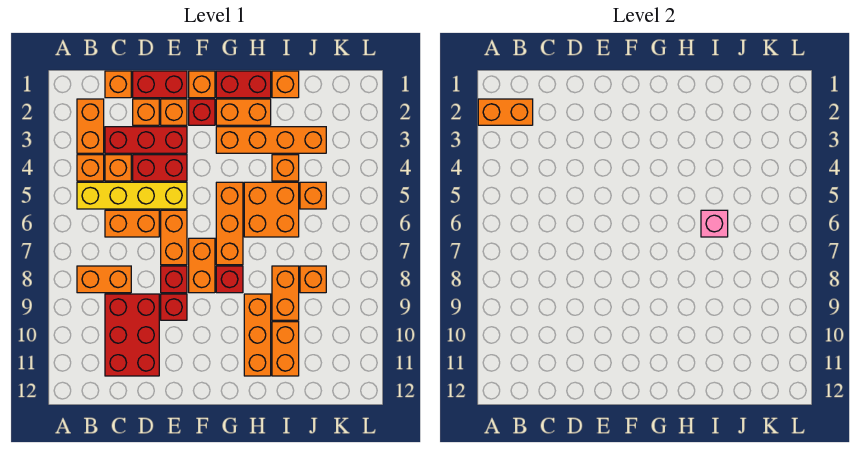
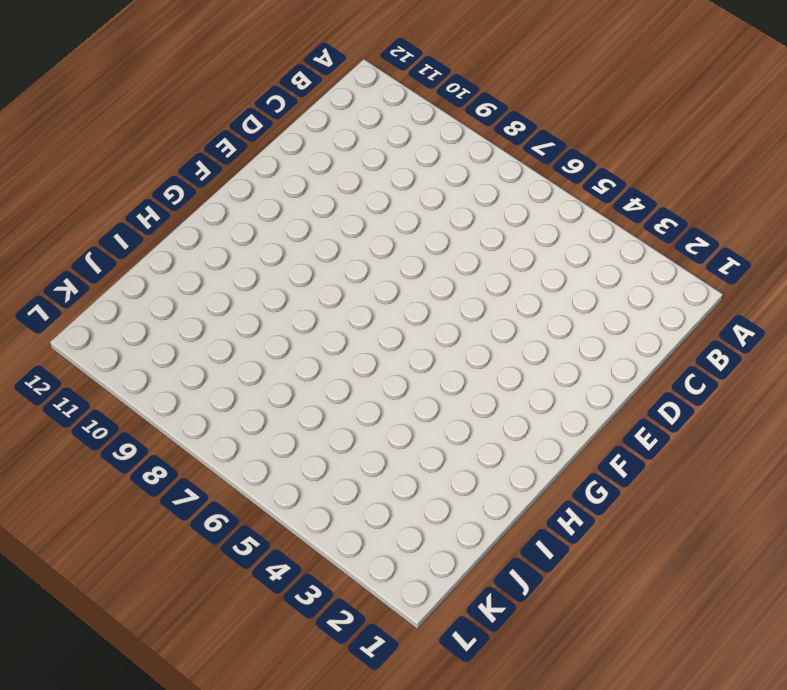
none -> orange 1x2 brick [77,99,104,153]
none -> orange 1x1 brick [77,155,104,181]
none -> yellow 1x4 brick [77,182,187,209]
none -> orange 1x2 brick [77,266,131,293]

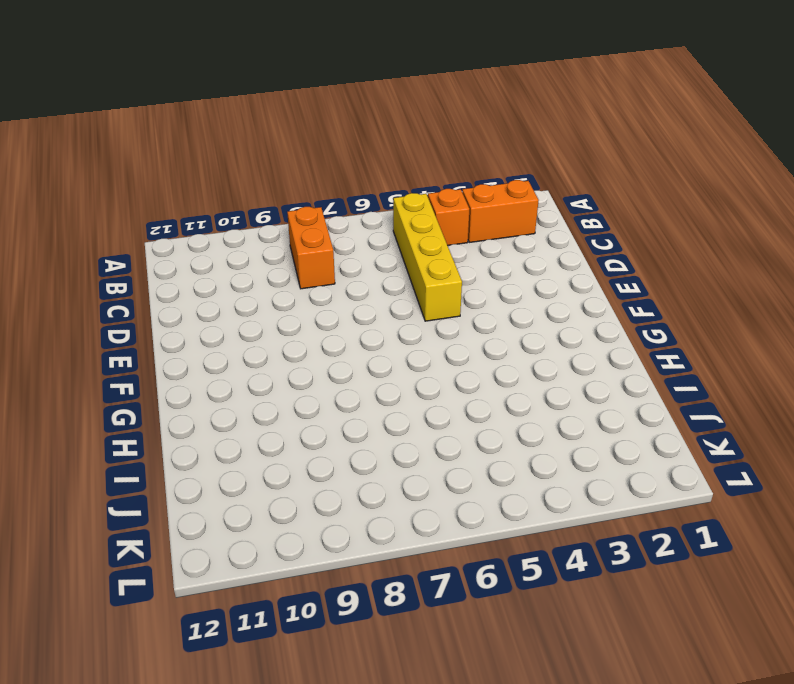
none -> orange 1x1 brick [105,71,131,98]
none -> red 1x3 brick [105,127,187,153]
none -> orange 1x1 brick [105,155,131,181]
none -> orange 1x2 brick [105,210,159,237]

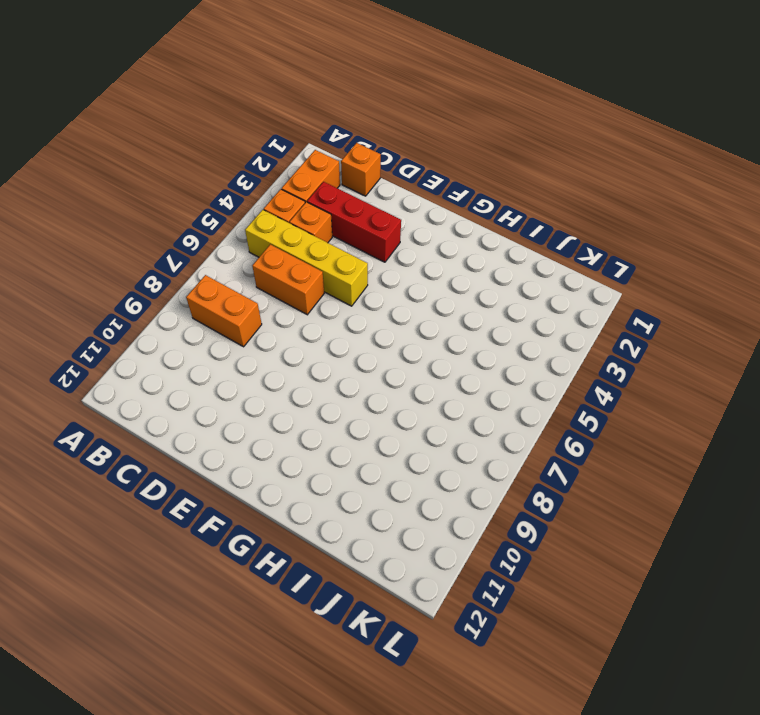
none -> red 2x3 brick [105,294,159,376]
none -> red 1x2 brick [133,71,187,98]
none -> orange 1x1 brick [133,99,159,125]
none -> red 1x2 brick [133,155,187,181]

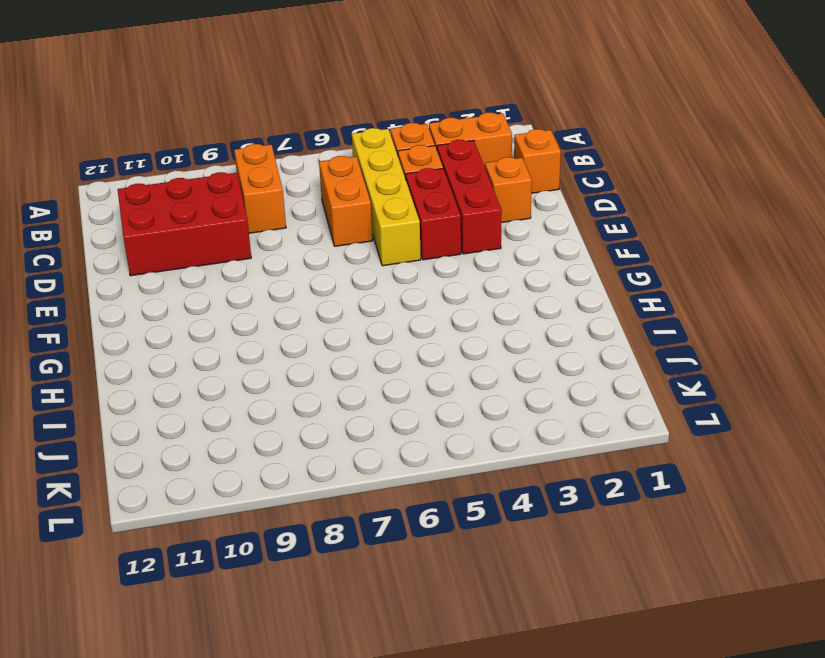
none -> red 1x2 brick [133,71,187,98]
none -> orange 1x1 brick [161,99,187,125]
none -> orange 1x2 brick [161,210,187,265]
none -> red 1x1 brick [161,266,187,293]

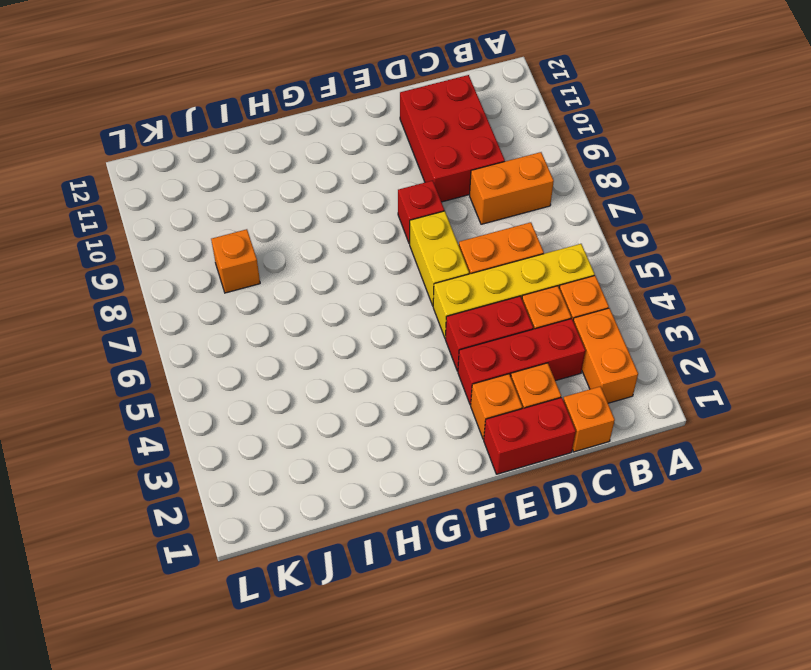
yellow 1x2 brick [410,211,469,305] -> orange 1x2 brick [161,210,187,265]
none -> red 1x1 brick [161,294,187,320]
none -> orange 1x1 brick [189,71,215,98]
none -> red 1x1 brick [189,99,215,125]
none -> orange 1x2 brick [189,238,215,293]

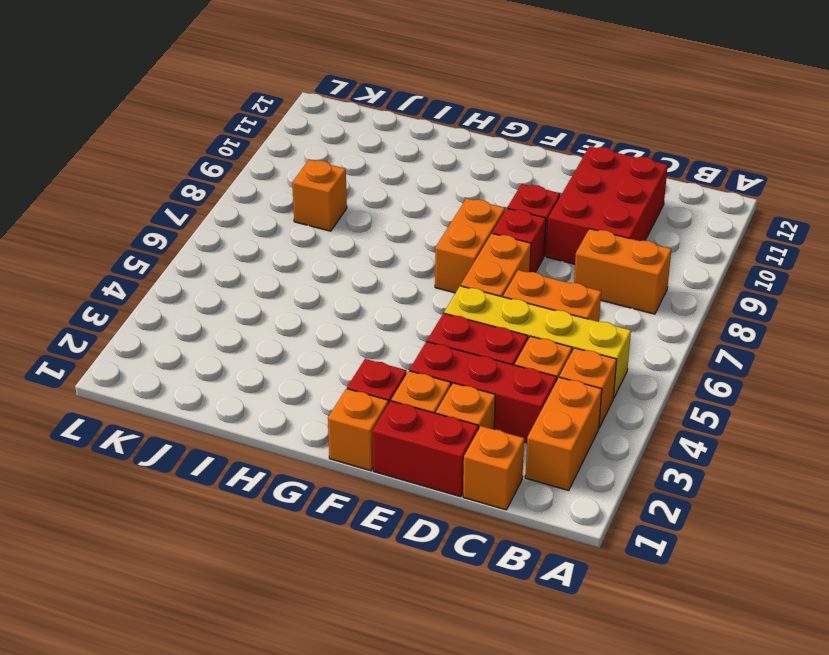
none -> red 1x2 brick [216,71,271,98]
none -> orange 1x2 brick [216,99,271,125]
none -> orange 1x4 brick [216,127,326,153]
none -> orange 1x3 brick [216,182,243,265]

